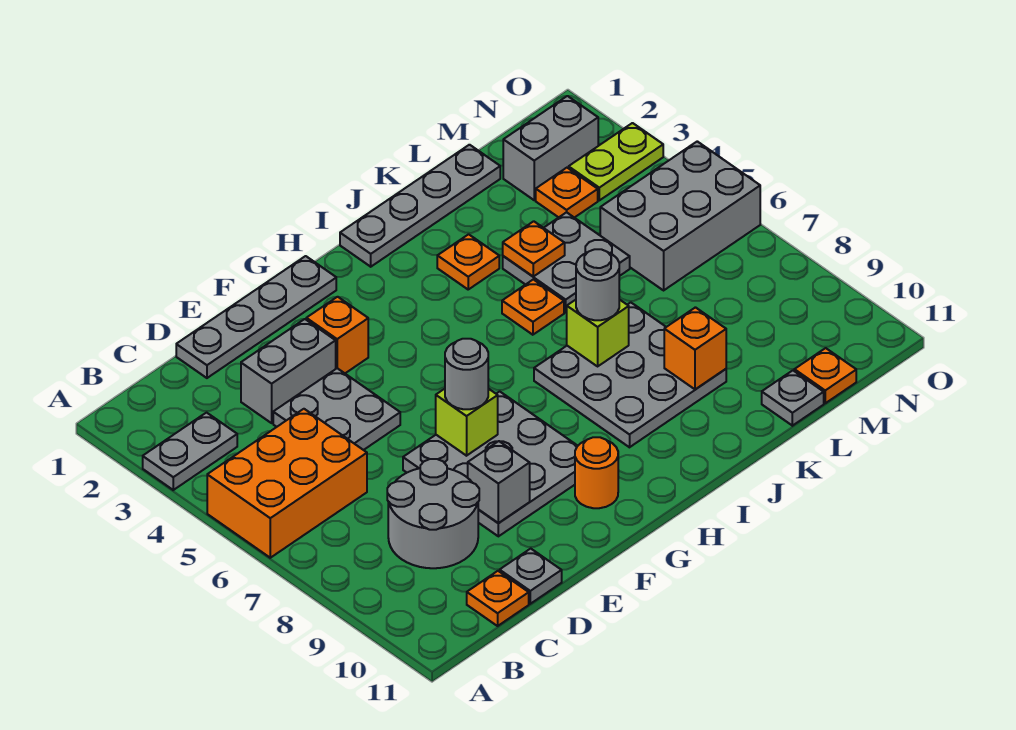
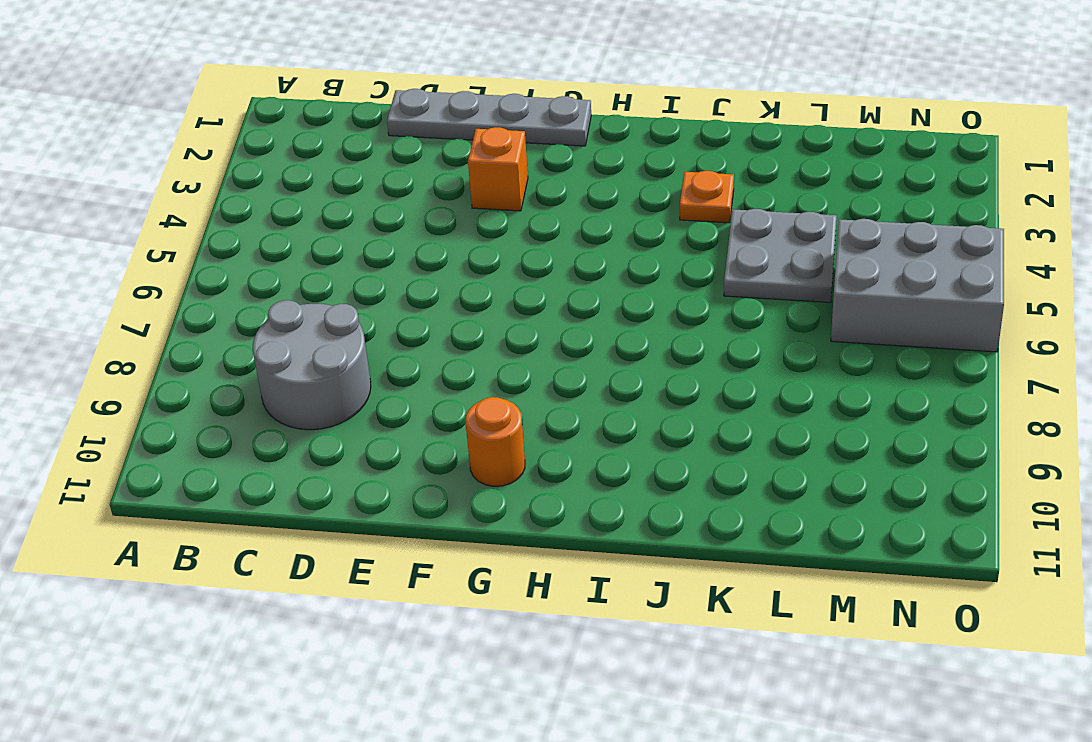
none -> grey 1x2 plate [143,413,237,490]
none -> orange 2x3 brick [207,409,367,558]
none -> orange 1x1 plate [467,571,529,626]

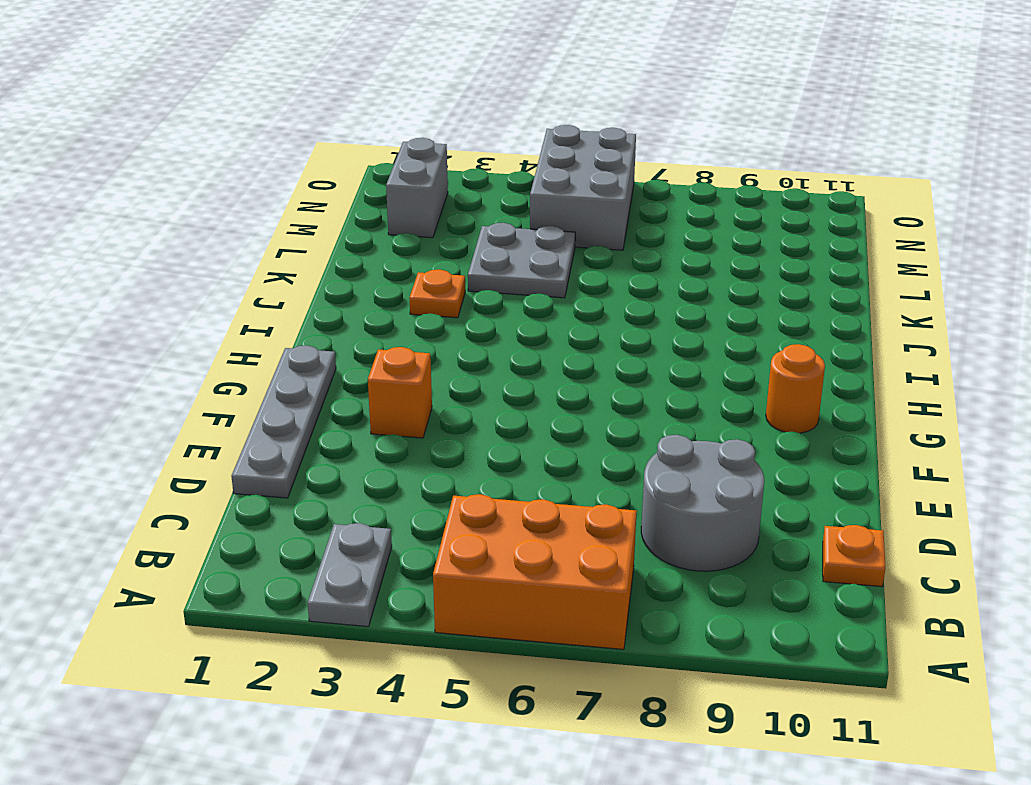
orange 2x3 brick [433,494,636,649] -> orange 2x3 brick turned to [207,409,367,558]
none -> grey 1x2 brick [241,319,336,423]
none -> grey 2x2 plate [273,368,400,450]
none -> grey 1x1 plate [500,549,562,604]

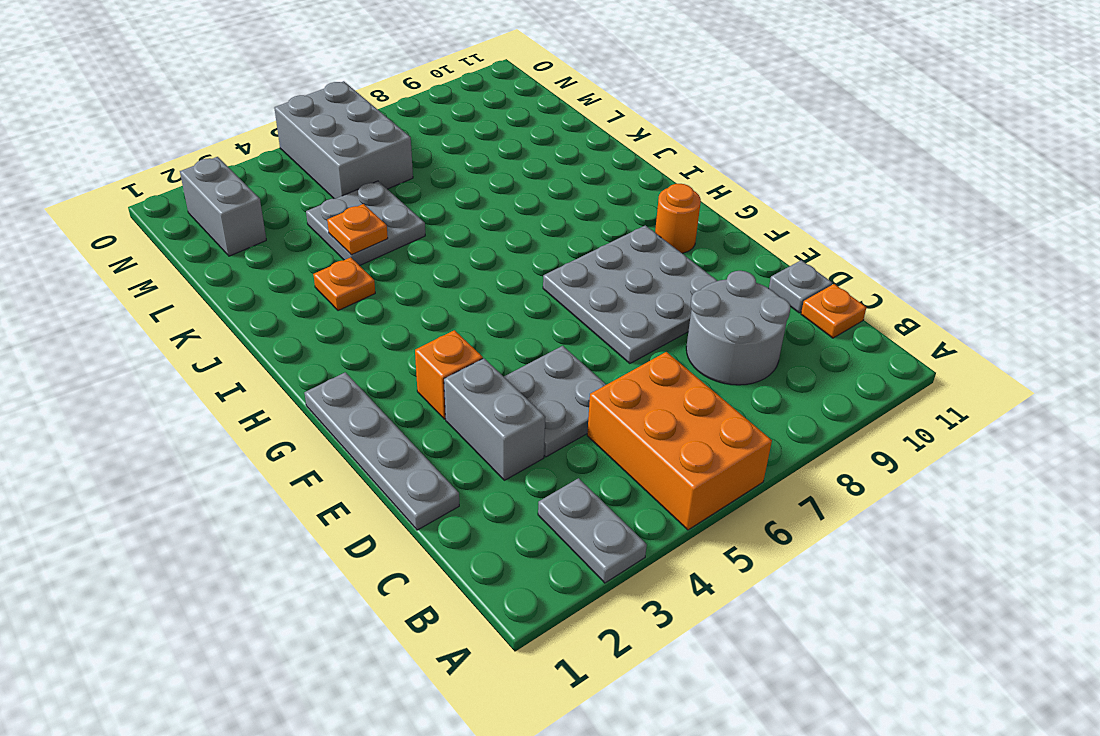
none -> grey 1x4 plate [340,145,500,267]
none -> grey 3x3 plate [534,302,726,447]
none -> orange 1x1 plate [502,279,564,335]

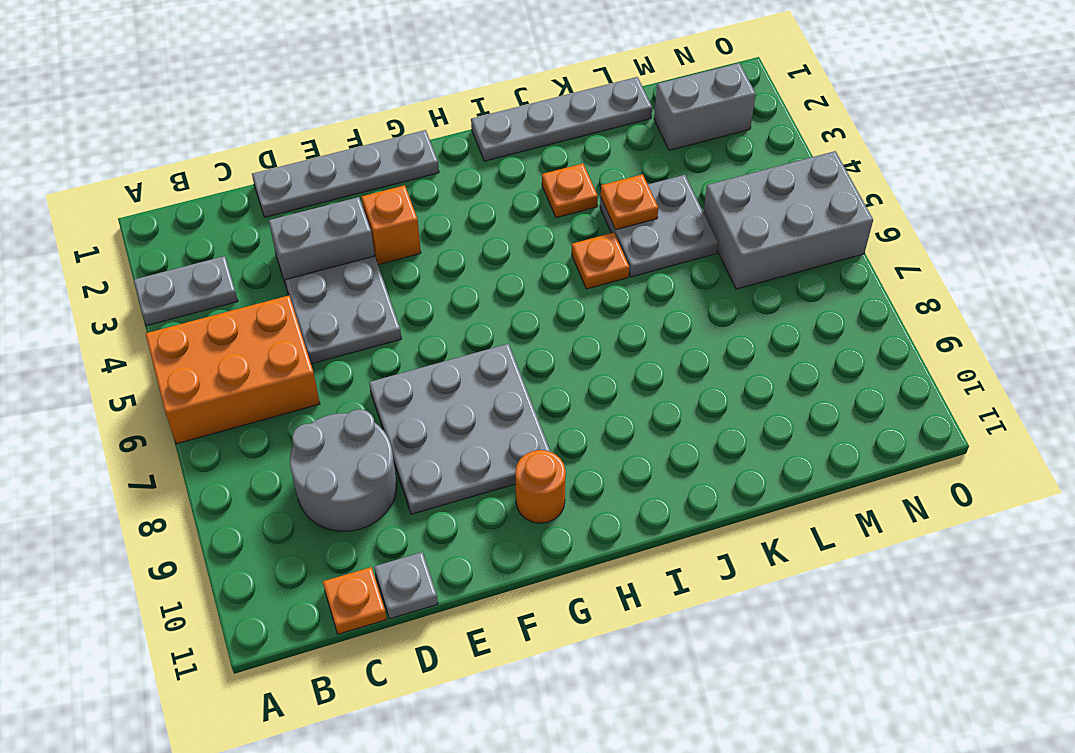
none -> grey 3x3 plate [534,302,726,447]
none -> grey 1x1 plate [762,370,824,426]
none -> orange 1x1 plate [536,168,598,218]

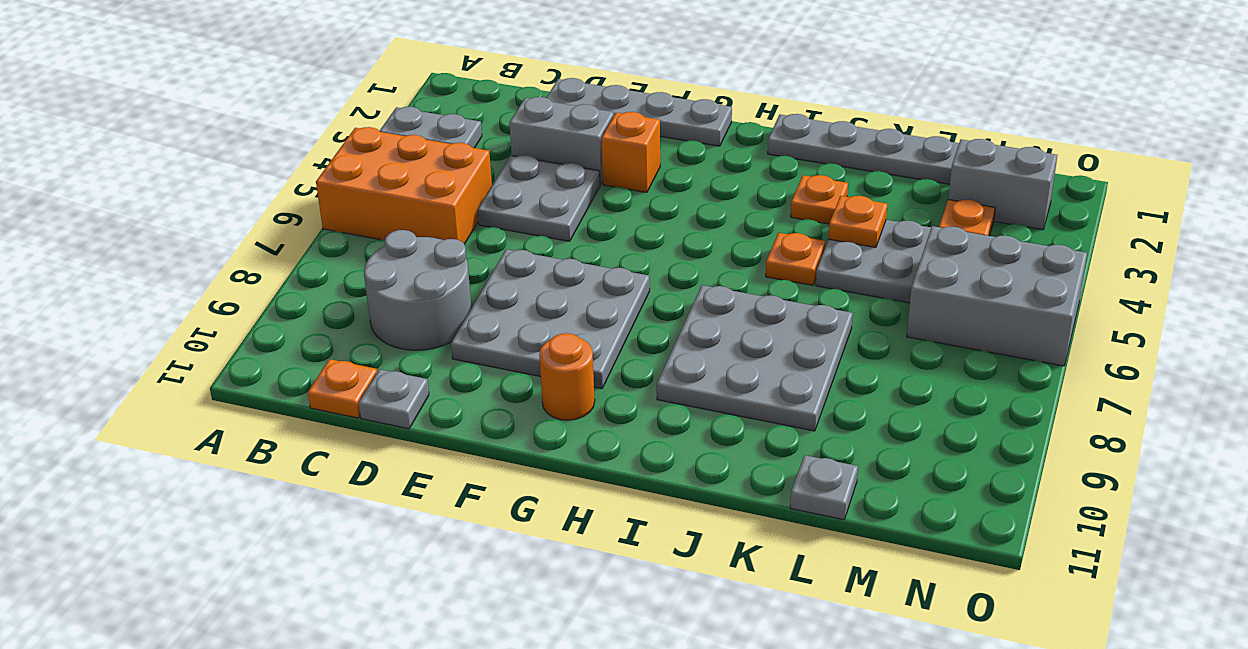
none -> orange 1x1 plate [794,348,856,403]
none -> lime 1x2 plate [569,123,663,200]
none -> grey 1x1 brick [468,441,530,523]

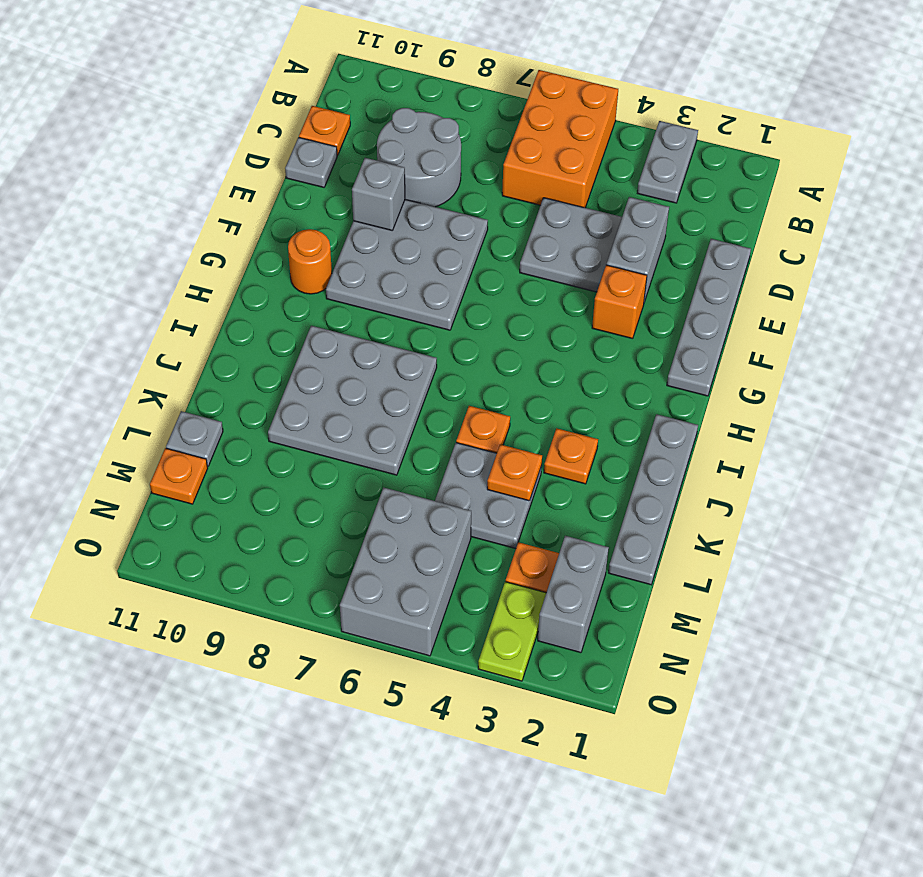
none -> lime 1x1 brick [436,389,498,456]
none -> lime 1x1 brick [567,299,629,366]
none -> orange 1x1 brick [664,307,726,389]

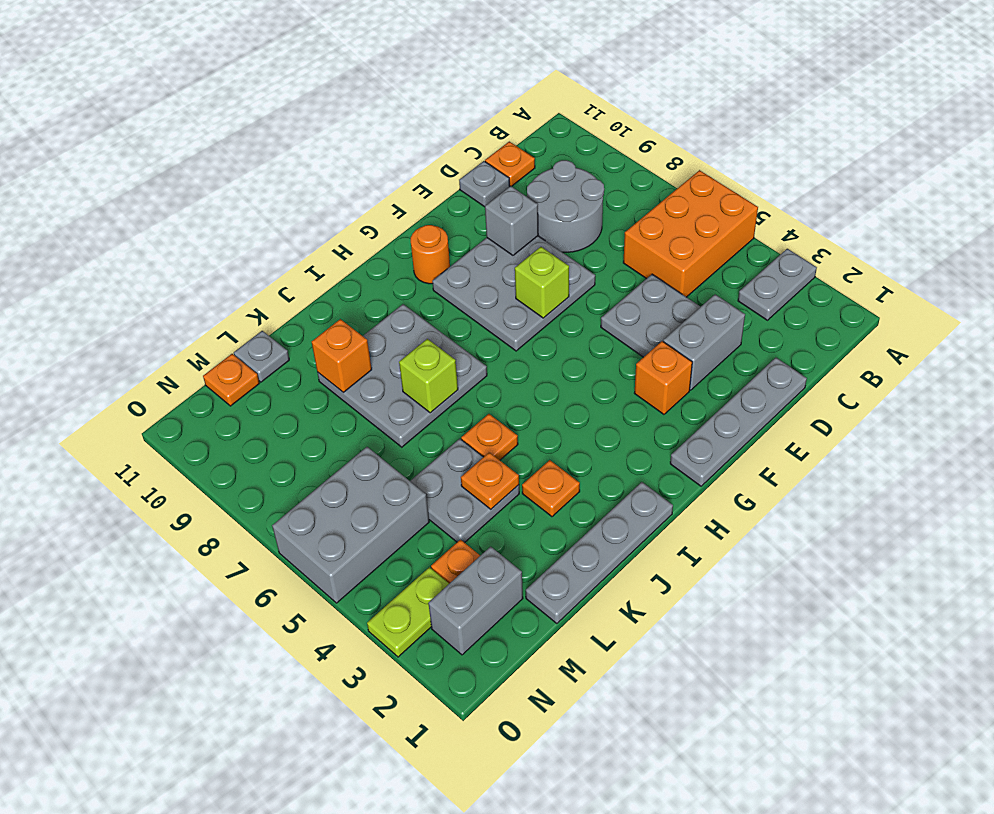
none -> grey 1x1 round brick [445,339,488,409]
none -> grey 1x1 round brick [576,249,619,320]

